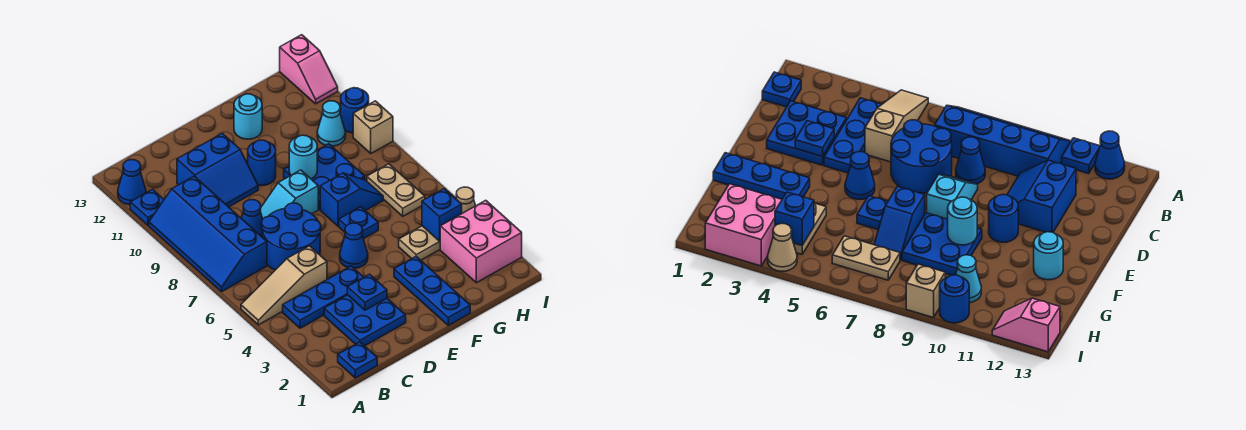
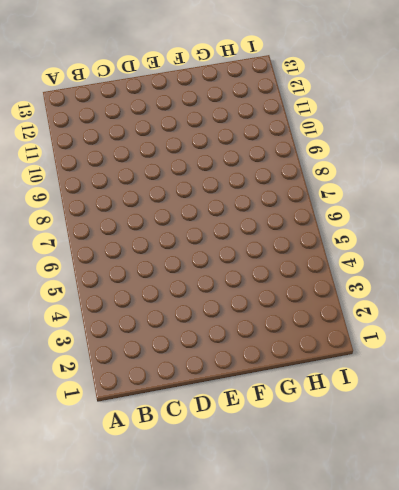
none -> tan 1x3 slope [241,246,327,325]
none -> blue 2x4 slope [149,176,267,291]
none -> blue 1x1 plate [130,189,164,225]

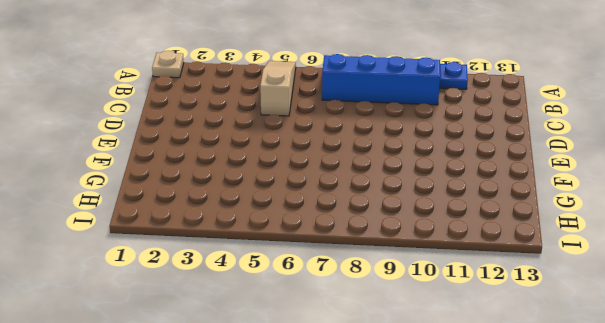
tan 1x1 plate [152,51,184,78] -> none
none -> blue 1x1 cone [118,160,146,205]
none -> blue 1x1 plate [338,342,377,378]
none -> blue 1x3 plate [283,266,364,328]

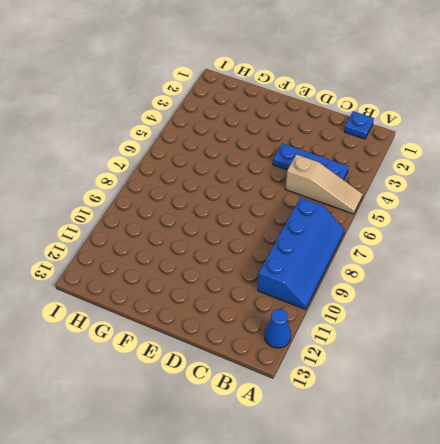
none -> blue 1x1 plate [130,189,164,225]
none -> blue 2x2 plate [324,295,406,346]
none -> blue 2x2 round brick [262,203,321,270]

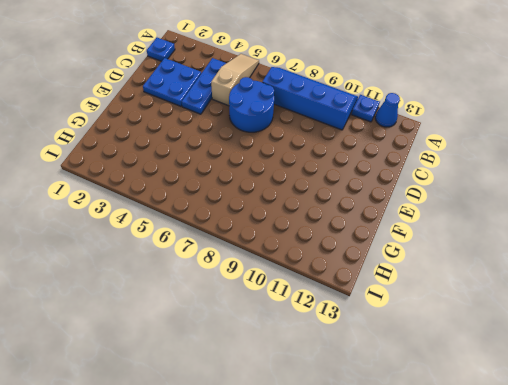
none -> blue 1x1 cone [241,200,263,237]
none -> blue 2x2 slope [177,133,258,207]
none -> cyan 1x2 slope [260,170,318,219]

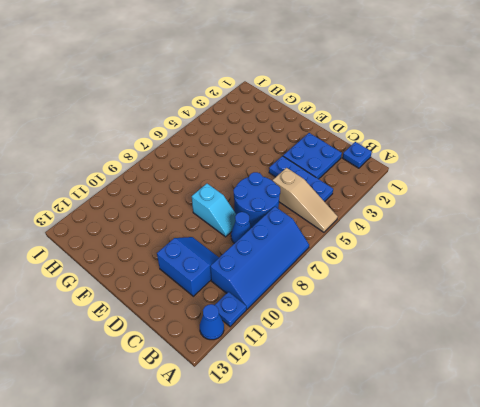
none -> blue 1x1 cone [340,223,368,268]
none -> blue 1x1 round brick [248,140,276,186]
none -> blue 1x3 plate [394,257,470,325]

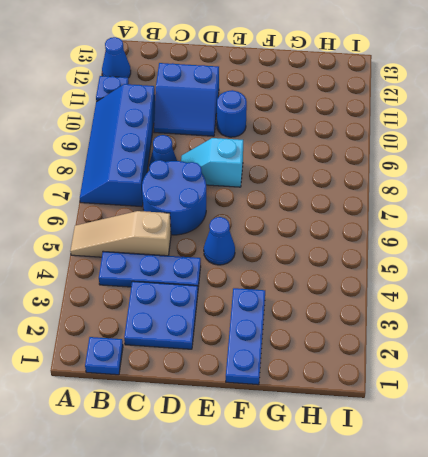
none -> blue 1x1 plate [339,207,378,239]
none -> blue 1x2 slope [320,173,383,226]
none -> blue 2x2 plate [284,144,365,210]

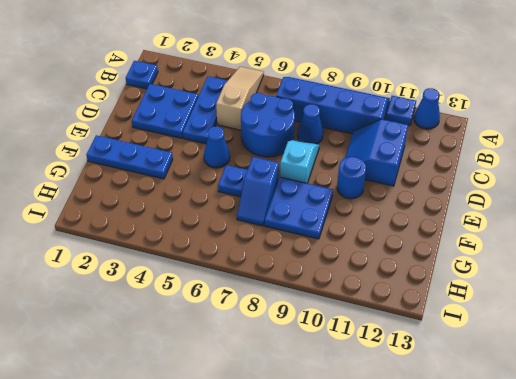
none -> cyan 1x1 round brick [234,94,262,139]
none -> tan 1x2 plate [399,226,440,260]
none -> pink 2x2 brick [440,200,522,283]

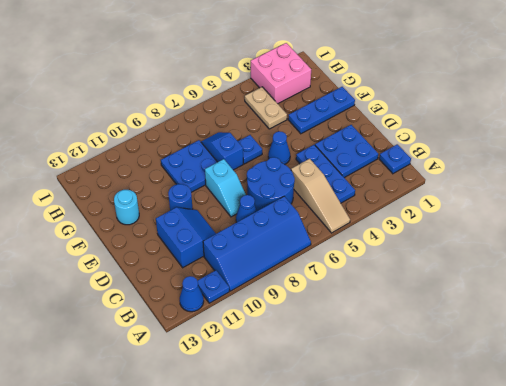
none -> tan 1x2 plate [367,164,425,216]
none -> cyan 1x1 cone [317,101,346,146]
none -> tan 1x1 cone [456,187,476,213]

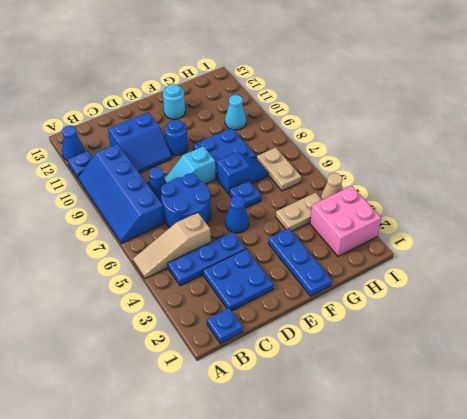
none -> tan 1x1 brick [353,101,393,153]
none -> blue 1x1 round brick [340,88,369,133]
none -> pink 1x2 slope [280,35,338,104]

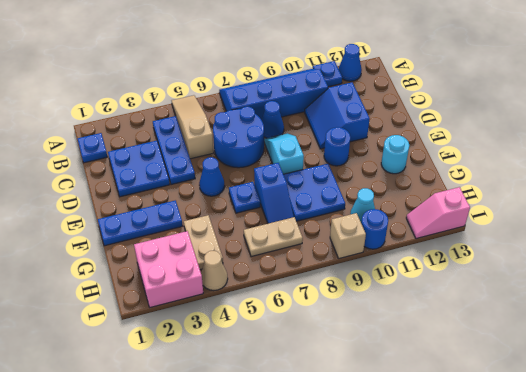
none -> blue 1x1 plate [347,274,387,310]
none -> cyan 1x1 round brick [289,135,317,179]
none -> blue 1x1 brick [422,189,462,241]

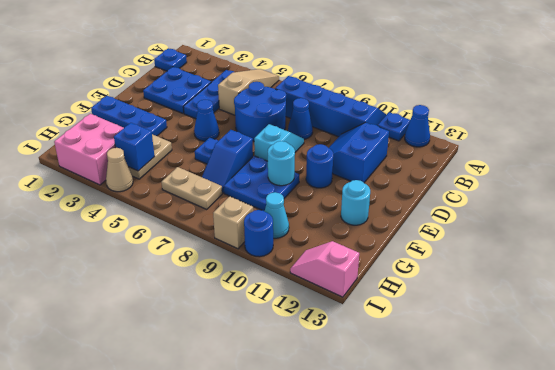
none -> blue 1x1 plate [347,274,387,310]

